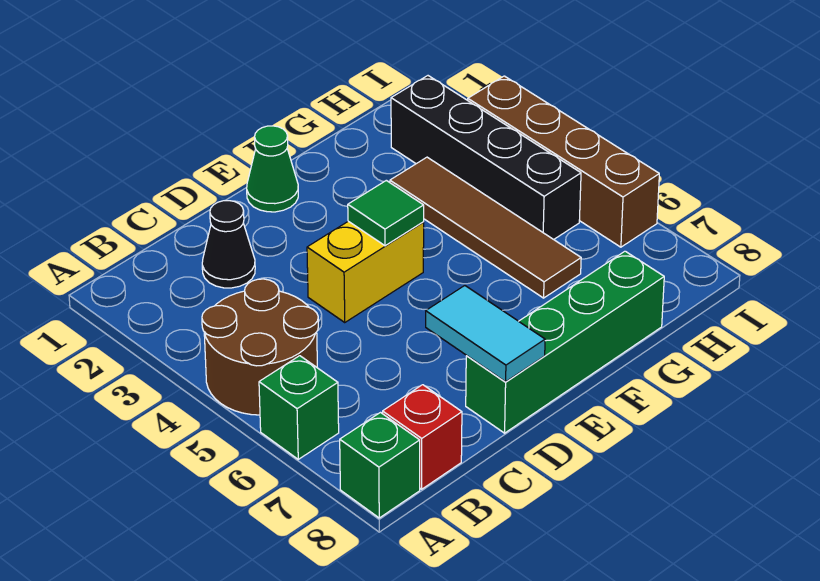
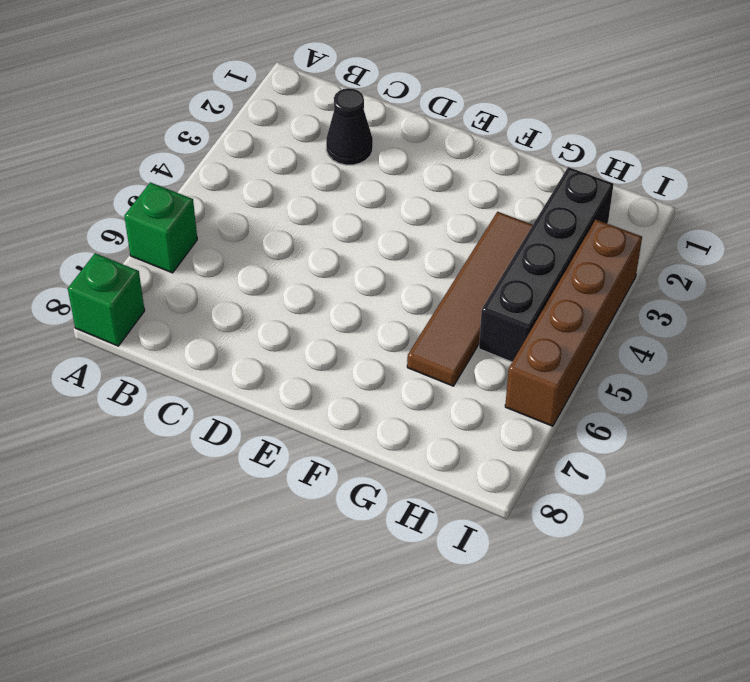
none -> brown 2x2 round brick [202,279,318,415]
none -> red 1x1 brick [382,385,462,489]
none -> yellow 1x2 brick [307,221,424,322]

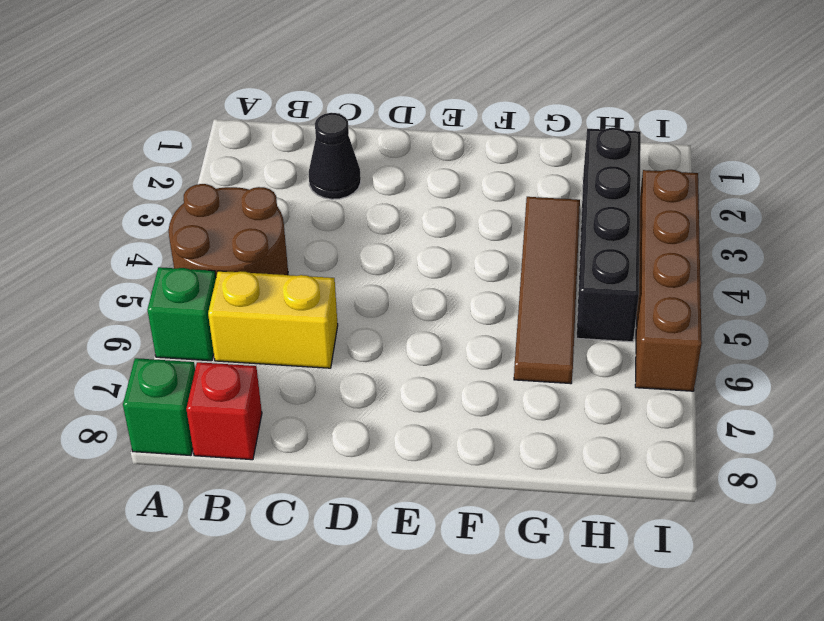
yellow 1x2 brick [208,271,338,368] -> yellow 1x2 brick moved to [307,221,424,322]
none -> green 1x4 brick [466,251,664,433]
none -> green 1x1 cone [247,126,298,212]
none -> cyan 1x2 tile [426,286,545,382]

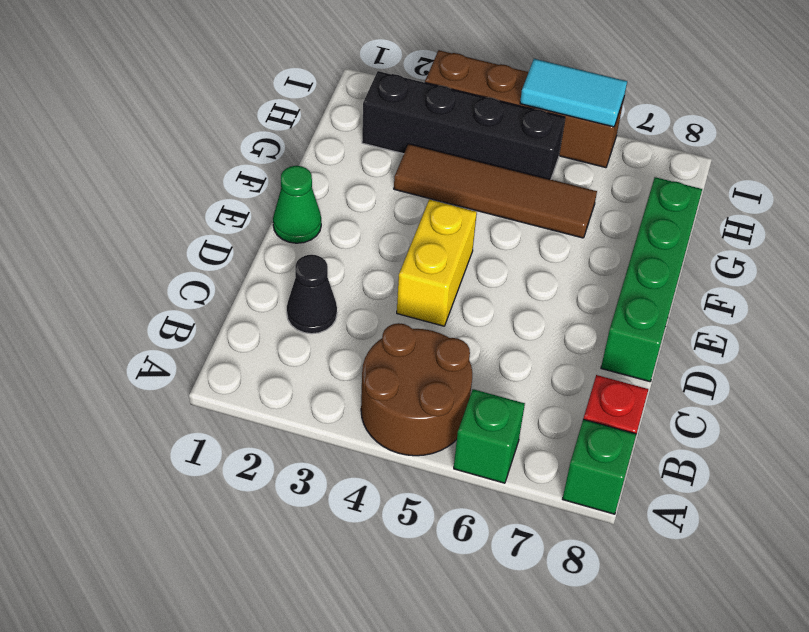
cyan 1x2 tile [520,59,627,127] -> cyan 1x2 tile moved to [426,286,545,382]
none -> green 1x1 tile [348,180,424,246]

